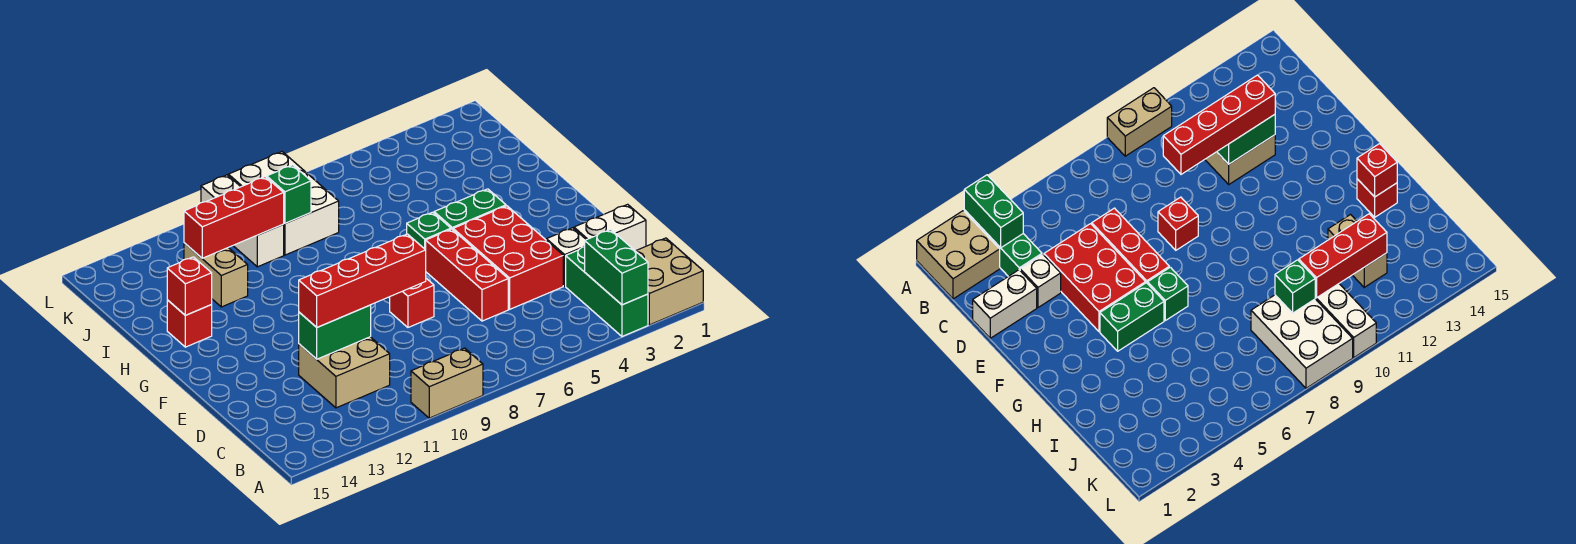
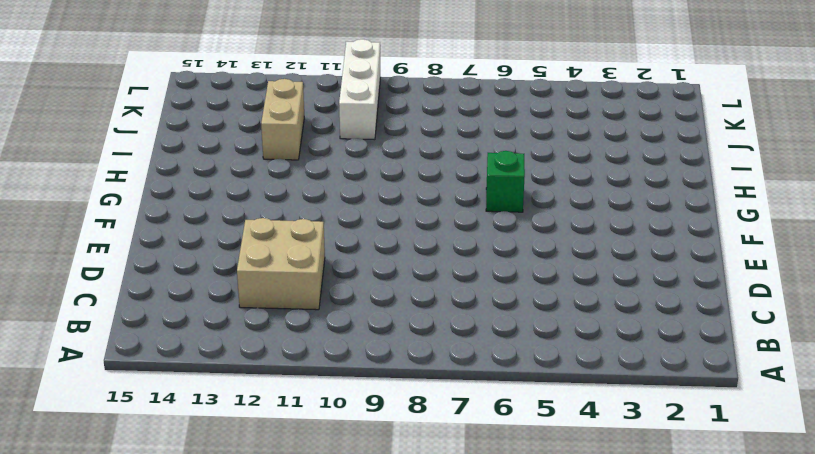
none -> tan 2x2 brick [636,238,703,325]
none -> green 1x3 brick [566,247,648,336]
none -> tan 1x2 brick [411,348,483,418]

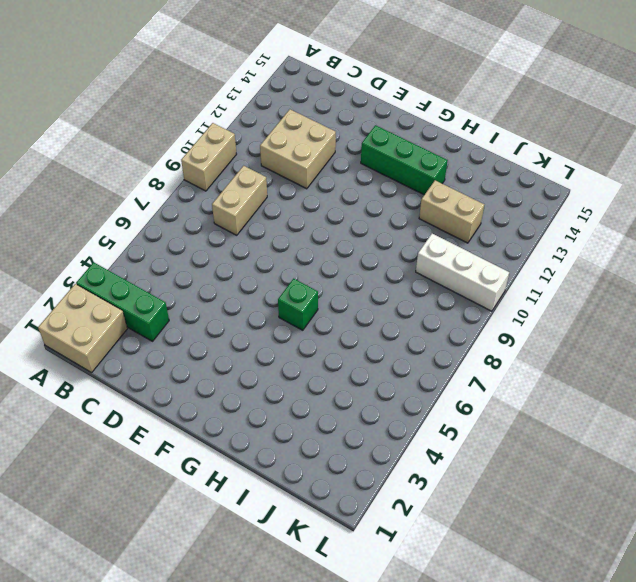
tan 1x2 brick [212,166,267,235] -> none
green 1x3 brick [361,125,448,195] -> none
none -> white 1x2 brick [574,204,646,251]
none -> white 1x1 brick [546,228,586,286]
none -> red 2x3 brick [453,206,563,309]

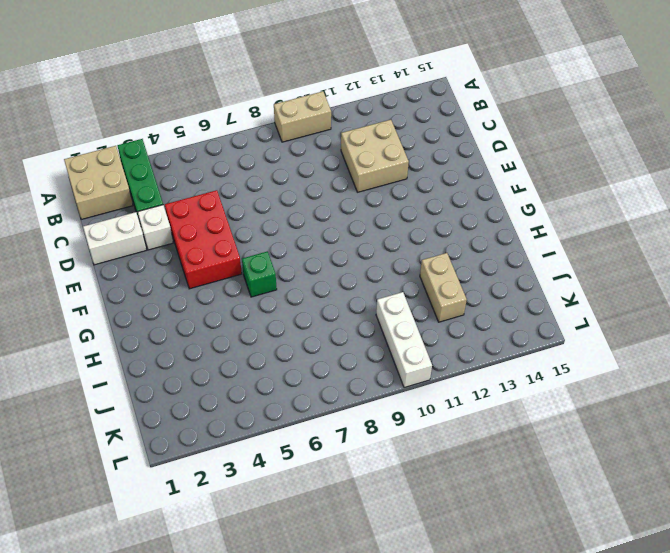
none -> red 1x3 brick [426,229,508,321]
none -> red 1x1 brick [390,278,434,327]
none -> green 1x2 brick [434,189,506,230]

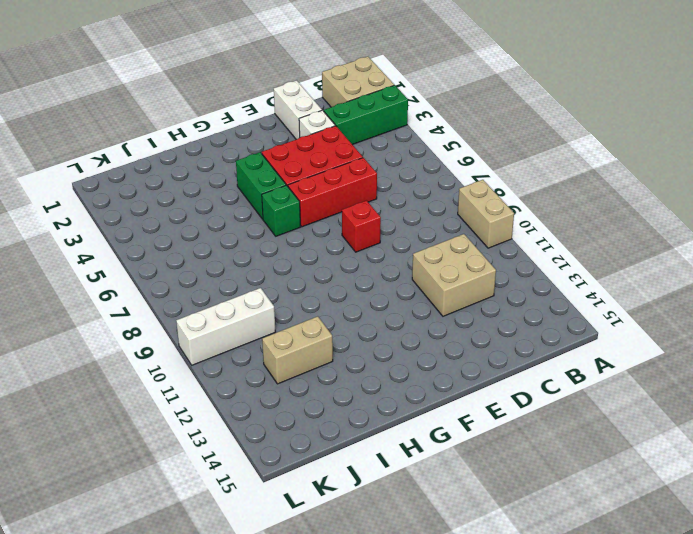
none -> red 1x1 brick [167,300,212,347]
none -> white 2x3 brick [228,152,339,255]
none -> green 1x2 brick [585,230,648,305]

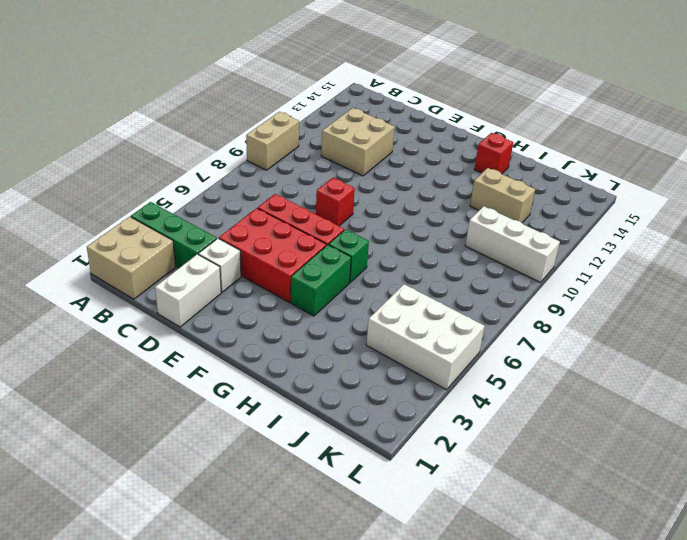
white 2x3 brick [366,284,485,390] -> white 2x3 brick moved to [228,152,339,255]
none -> green 1x2 brick [585,230,648,305]
none -> green 1x2 brick [299,305,371,359]
none -> red 1x1 brick [167,257,212,315]

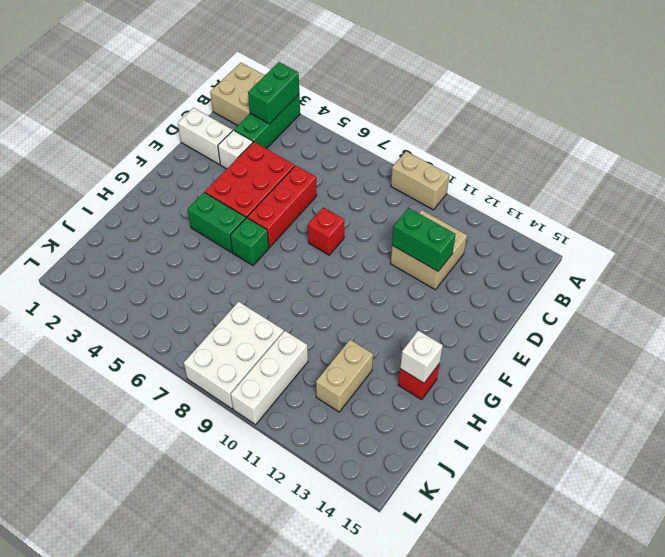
white 1x1 brick [400,330,443,383] -> red 1x1 brick [167,257,212,315]
none -> green 1x1 brick [267,165,311,223]
none -> red 1x3 brick [184,177,284,258]
none -> red 1x4 brick [299,234,426,327]

